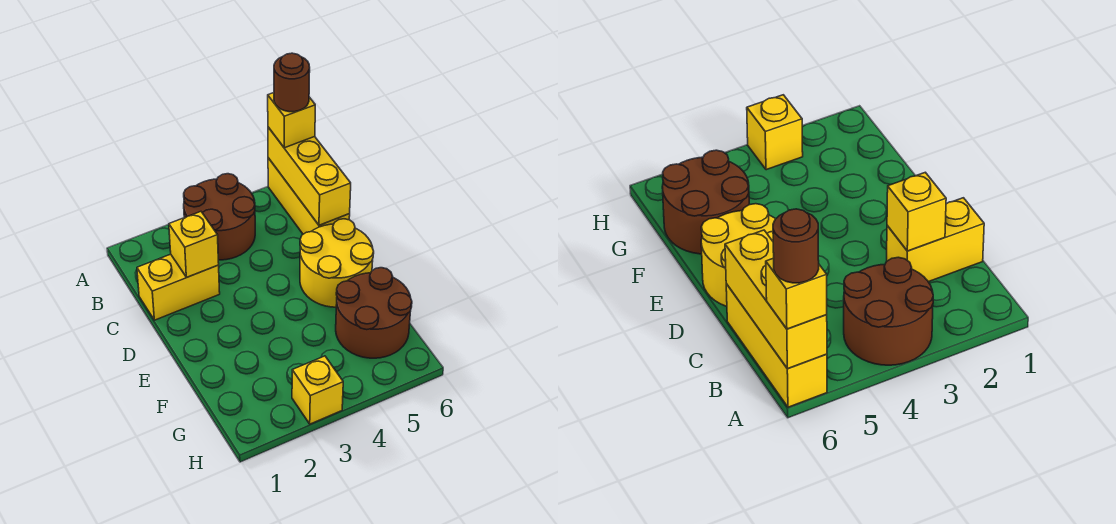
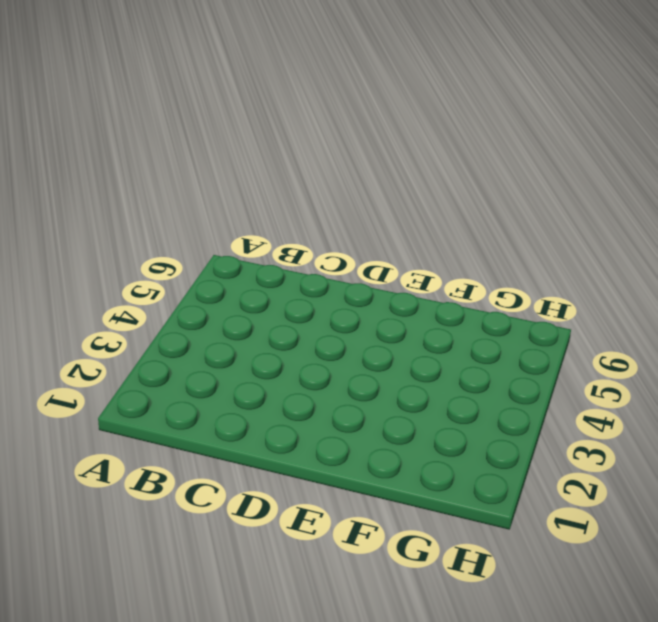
none -> brown 2x2 round brick [184,174,255,260]
none -> yellow 1x3 brick [268,158,350,234]

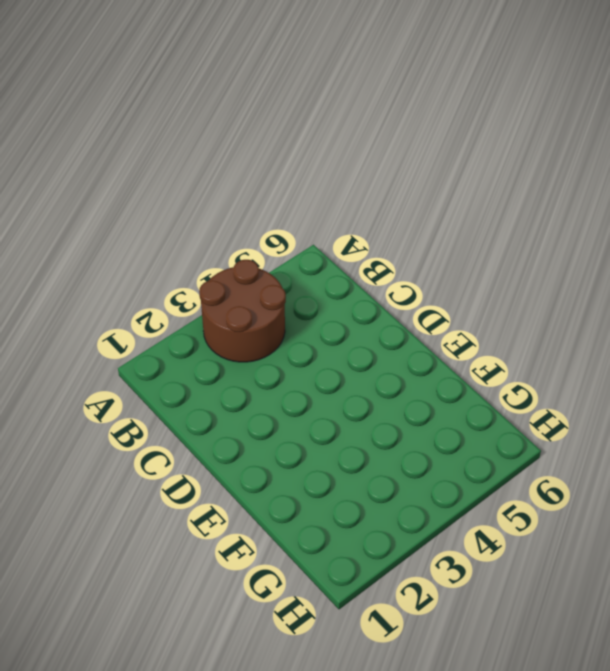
none -> yellow 1x3 brick [268,158,350,234]
none -> yellow 1x2 brick [137,254,220,320]

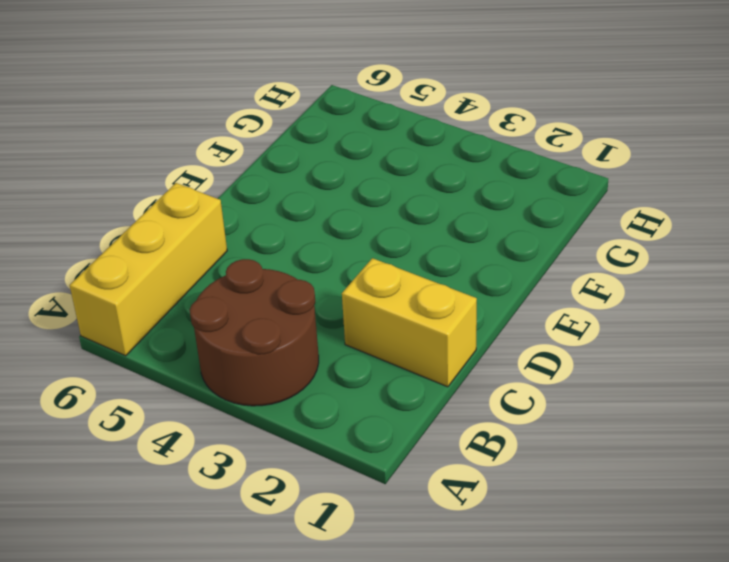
none -> yellow 2x2 round brick [300,219,374,307]
none -> brown 2x2 round brick [336,268,412,358]

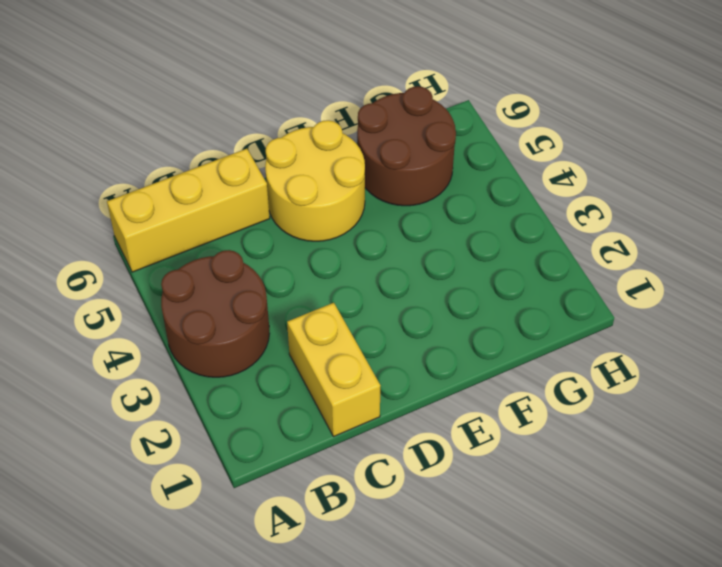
none -> yellow 1x1 brick [292,356,343,424]
none -> yellow 1x3 brick [268,127,351,225]

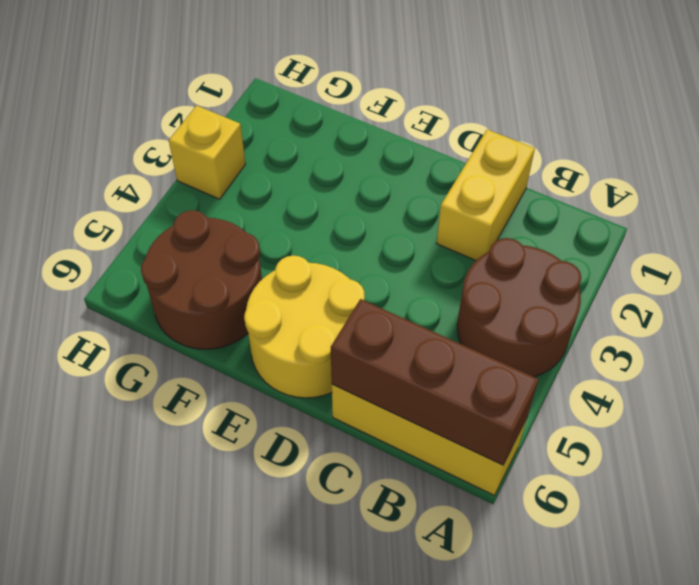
brown 1x3 brick [331,299,539,465] -> yellow 1x3 brick [268,127,351,225]
none -> yellow 1x1 brick [169,212,219,277]
none -> yellow 1x1 brick [268,93,315,148]

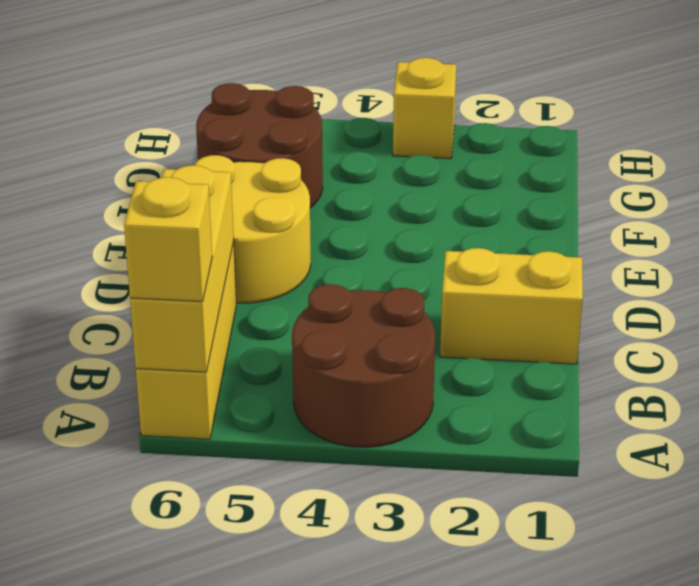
none -> yellow 1x1 brick [169,212,219,277]
none -> brown 1x1 round brick [274,53,310,112]

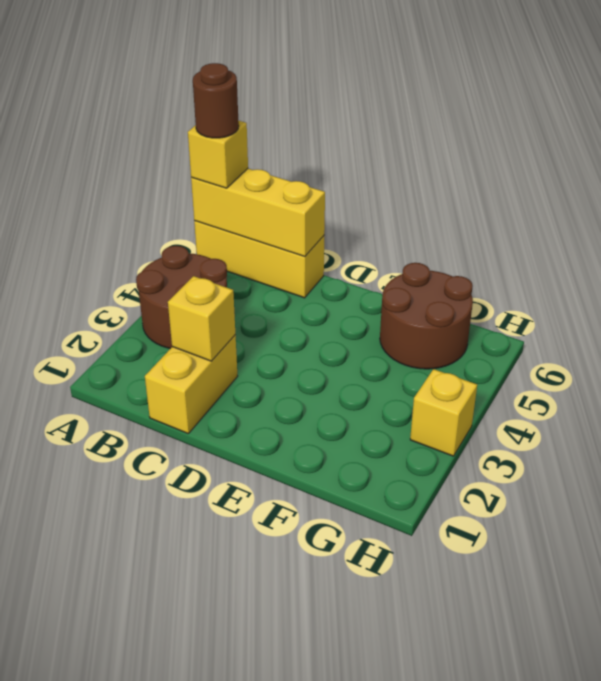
none -> yellow 2x2 round brick [300,219,374,307]

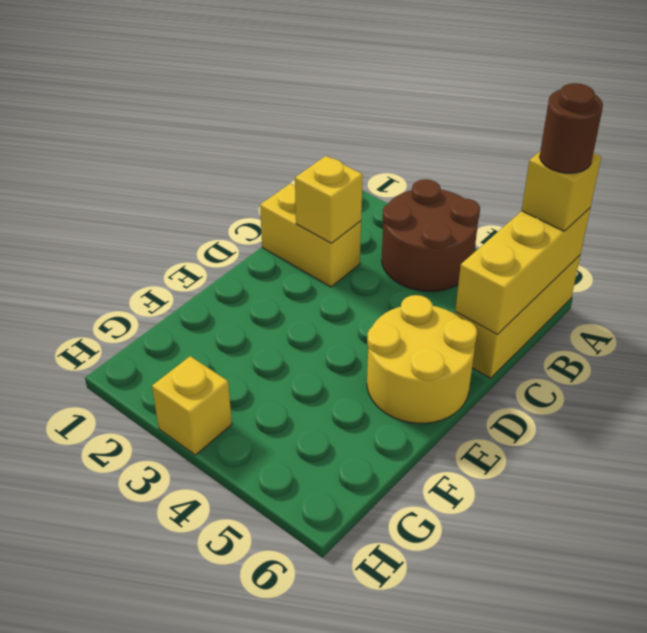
none -> brown 2x2 round brick [336,268,412,358]

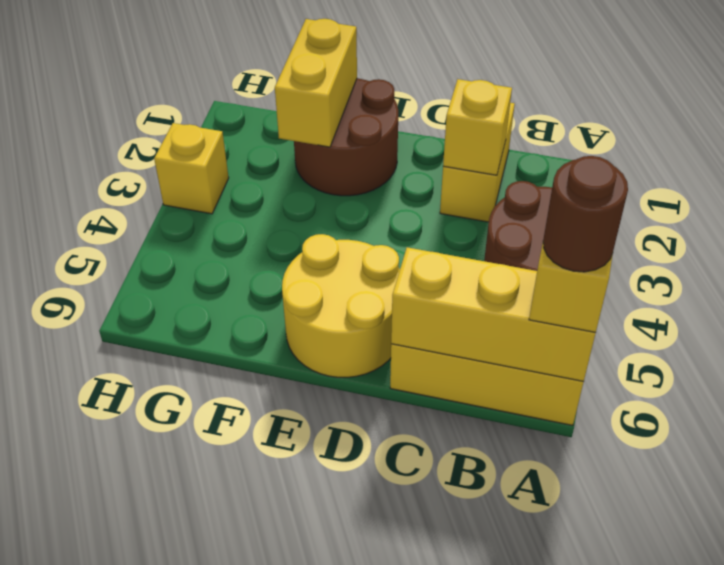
brown 2x2 round brick [294,78,398,196] -> brown 2x2 round brick moved to [336,268,412,358]
yellow 1x2 brick [275,19,357,147] -> none

